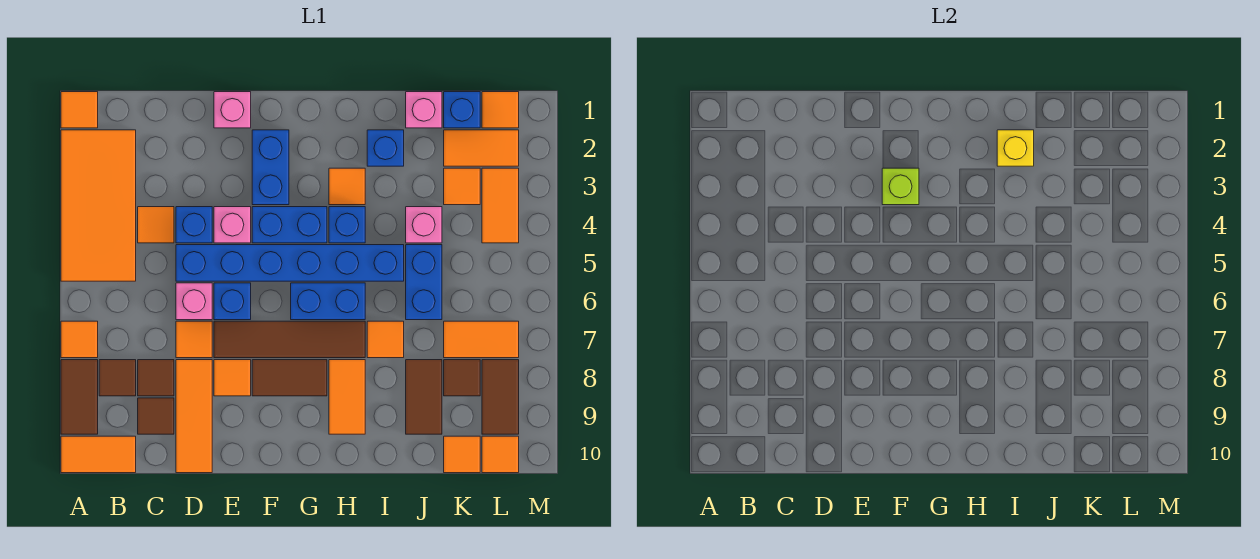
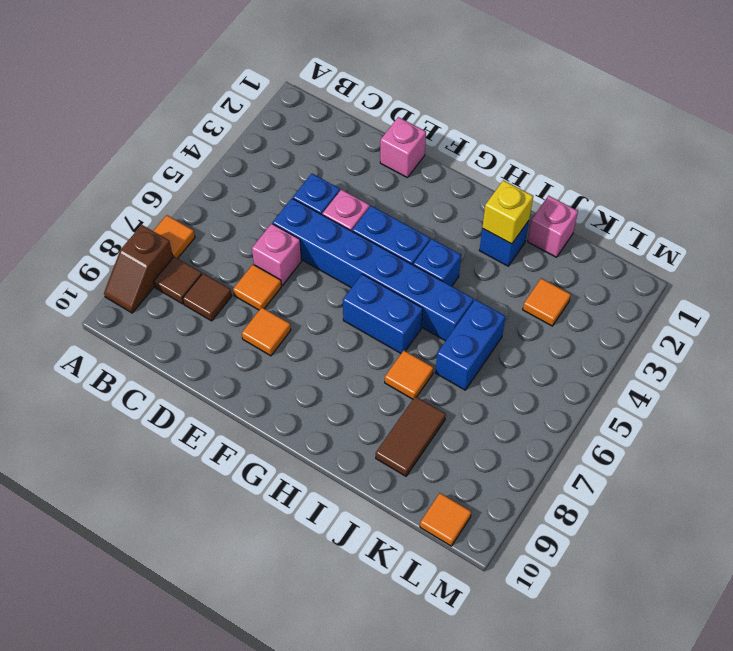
brown 1x2 slope [104,225,173,313] -> brown 1x2 tile [61,360,98,434]
none -> orange 1x1 tile [61,92,98,128]
none -> orange 2x4 tile [61,130,136,281]
none -> orange 1x2 tile [61,436,136,473]
none -> orange 1x1 tile [138,207,174,243]

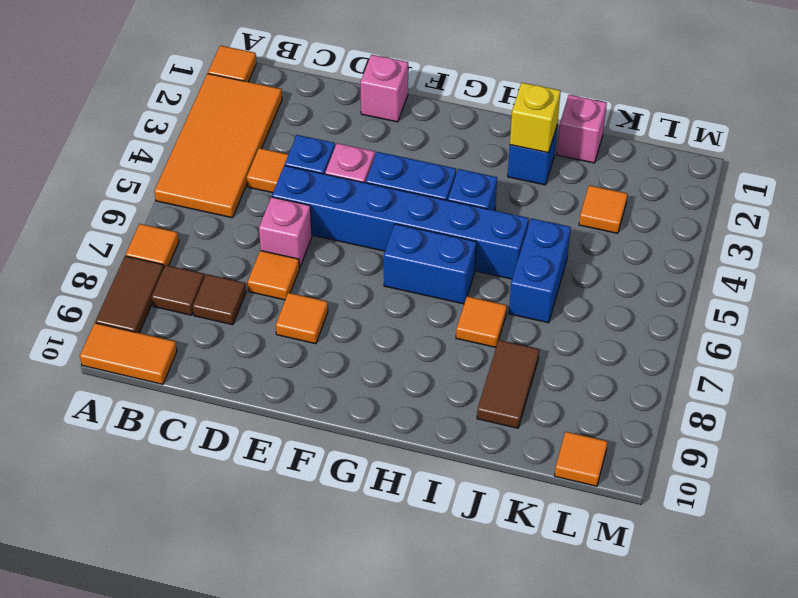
none -> brown 1x1 tile [138,398,174,434]
none -> orange 1x3 tile [176,360,212,473]
none -> blue 1x1 brick [214,283,251,320]
none -> brown 1x4 tile [214,321,365,358]

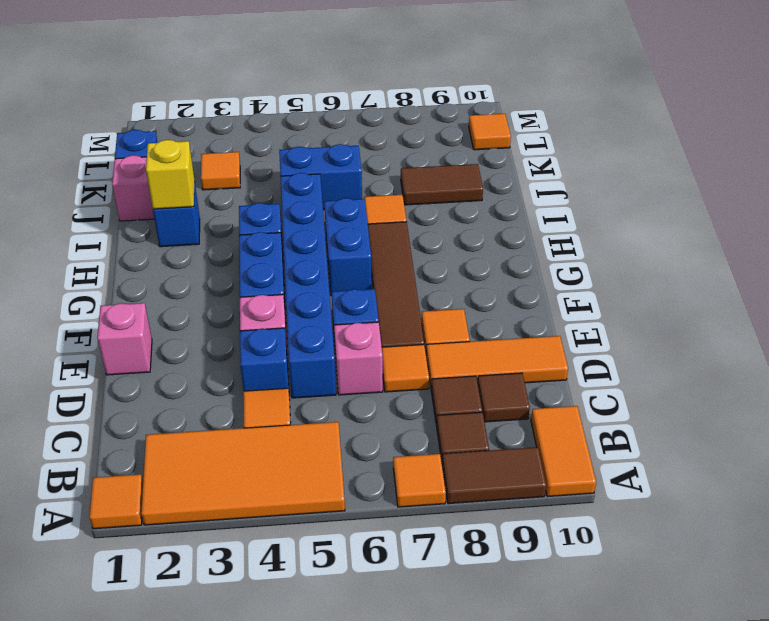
none -> blue 1x2 brick [252,130,289,205]
none -> brown 1x2 tile [252,360,327,396]
none -> orange 1x1 tile [329,168,365,205]
none -> orange 1x2 tile [329,360,365,434]

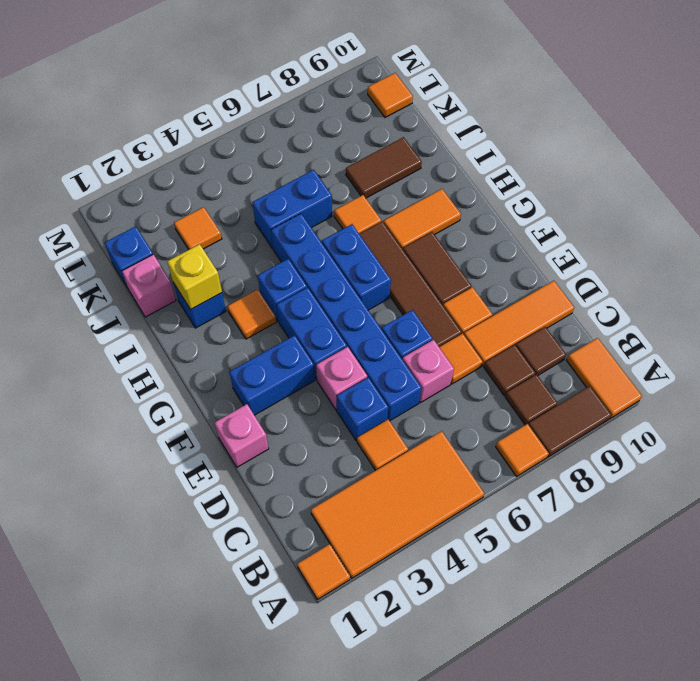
none -> pink 1x1 brick [406,207,442,243]
none -> orange 1x2 tile [444,130,519,166]
none -> orange 1x2 tile [444,321,519,358]
none -> brown 1x1 tile [444,360,480,396]

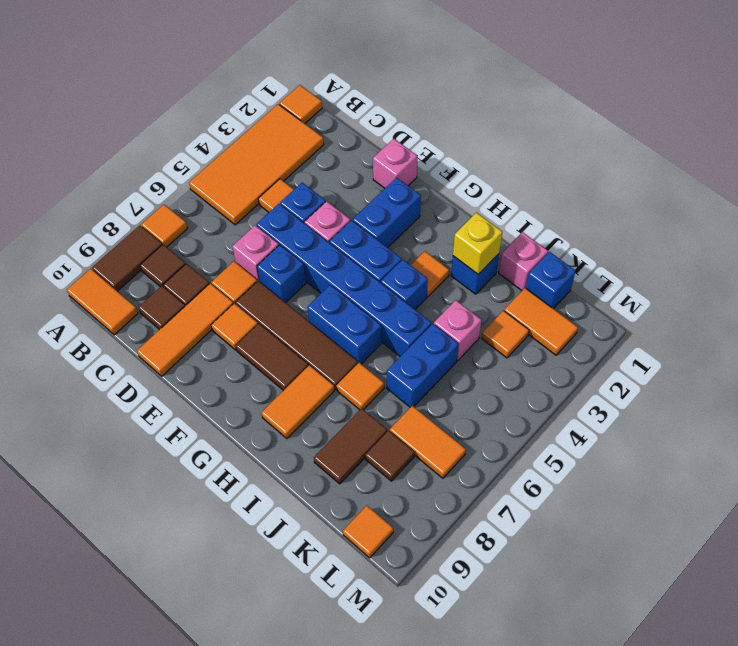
none -> orange 1x1 tile [444,436,480,473]
none -> orange 1x1 tile [482,92,519,128]
none -> orange 1x2 tile [482,168,519,243]
none -> brown 1x2 tile [482,360,519,434]

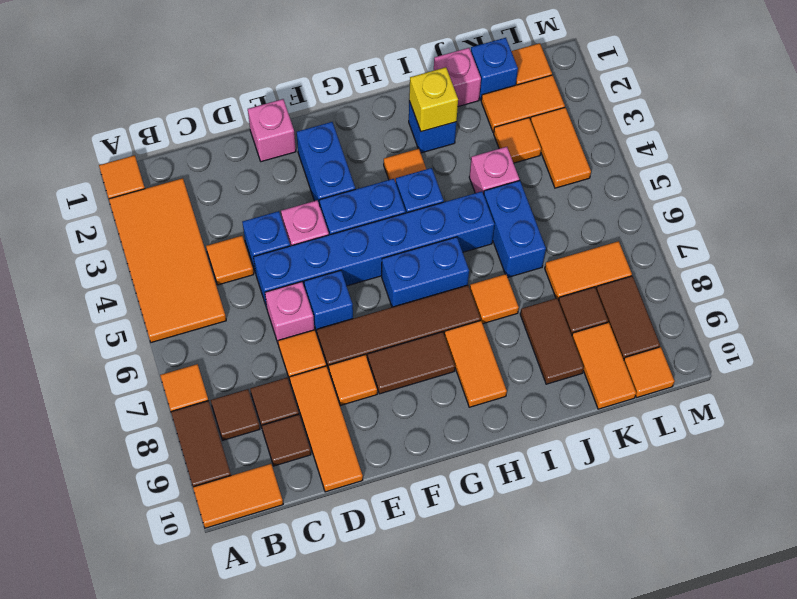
orange 1x2 tile [572,322,636,409] -> orange 1x1 tile [444,436,480,473]
none -> lime 1x1 brick [882,168,919,205]

